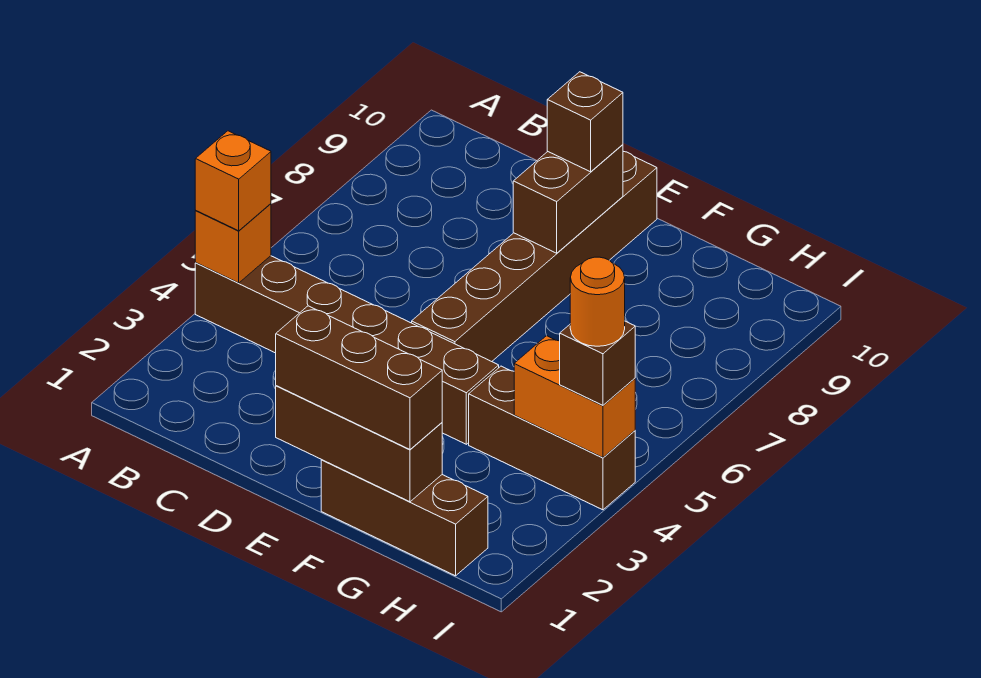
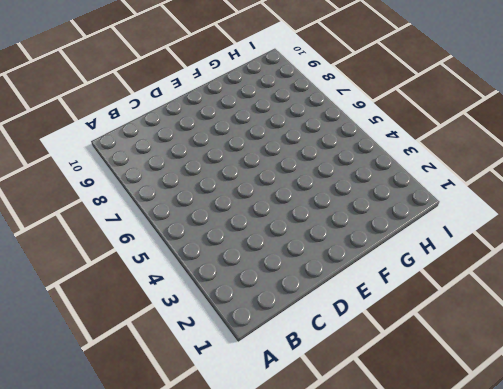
none -> brown 1x6 brick [195,256,499,444]
none -> brown 1x6 brick [412,151,657,362]
none -> brown 1x3 brick [321,460,488,576]

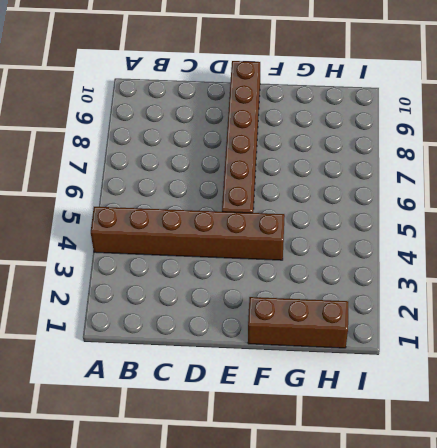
none -> brown 1x3 brick [469,366,635,510]
none -> orange 1x1 brick [195,204,271,283]
none -> brown 1x3 brick [276,386,442,502]

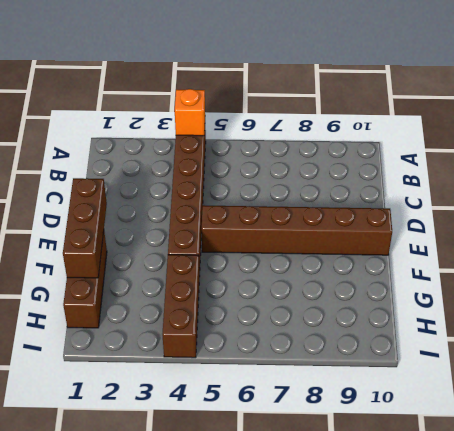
none -> brown 1x2 brick [513,145,623,253]
none -> orange 1x2 brick [514,336,635,458]
none -> orange 1x1 brick [195,131,271,231]

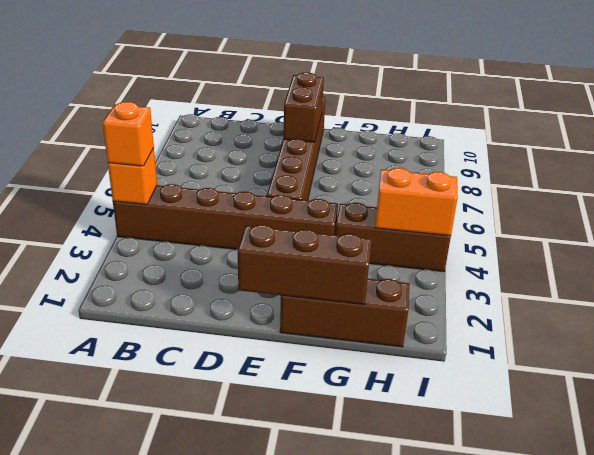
none -> brown 1x3 brick [276,306,442,449]
none -> brown 1x1 brick [547,72,623,172]
none -> brown 1x1 brick [560,321,635,405]

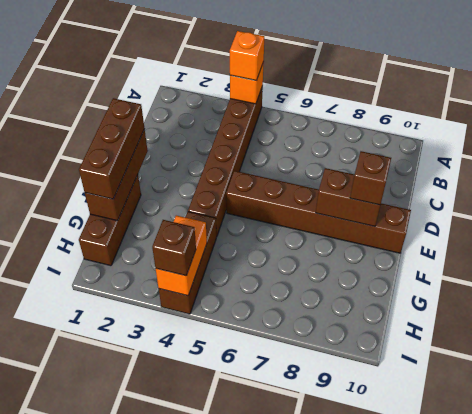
none -> orange 1x1 round brick [570,257,625,346]

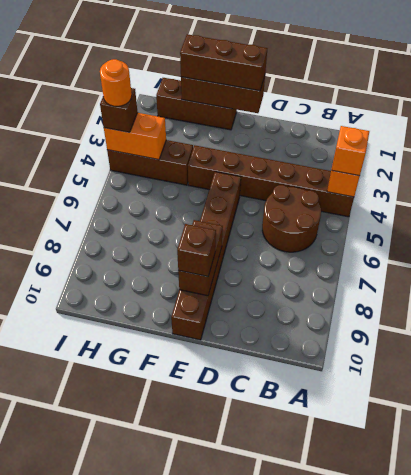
brown 2x2 round brick [262,185,321,252] -> none

